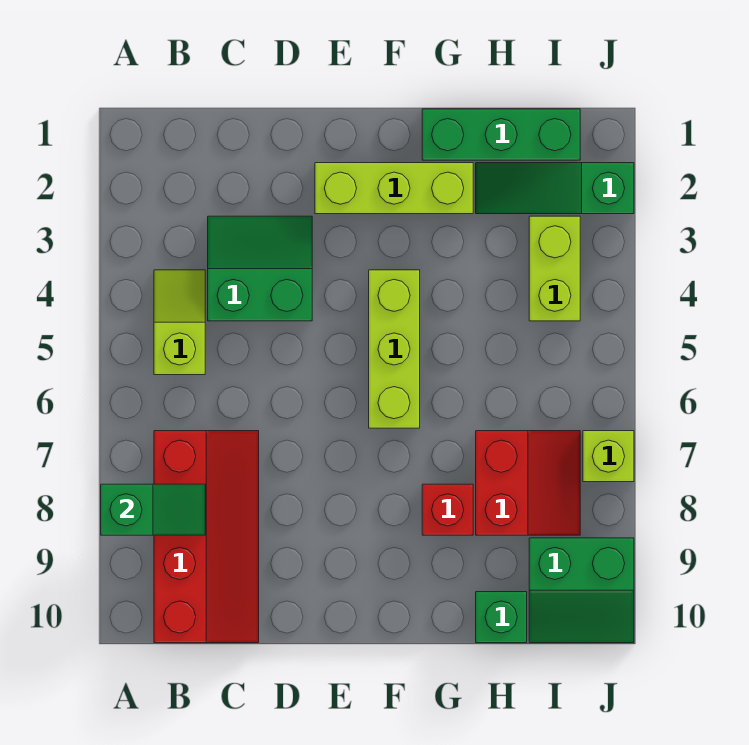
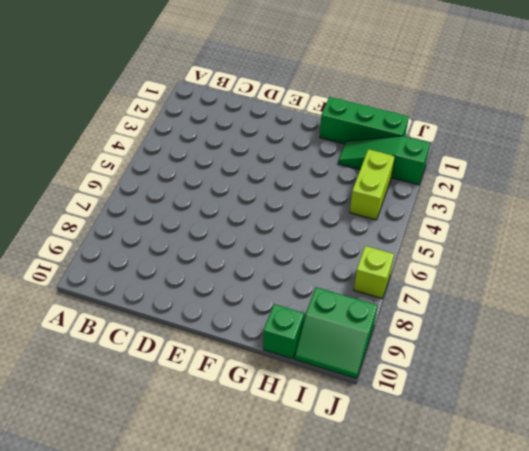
none -> lime 1x2 slope [154,270,205,375]
none -> red 2x4 slope [154,431,259,643]
none -> green 2x2 slope [208,216,312,321]

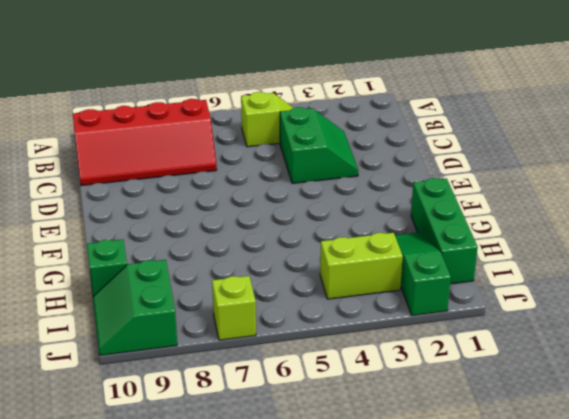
none -> lime 1x3 brick [315,163,473,214]
none -> lime 1x3 brick [369,270,420,428]
none -> red 1x1 brick [422,484,473,535]

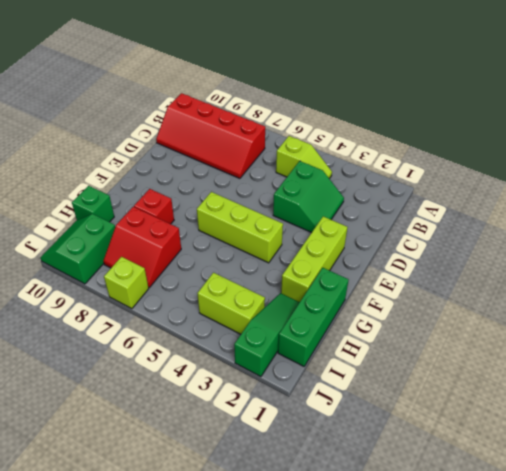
none -> green 1x2 slope [101,484,205,535]

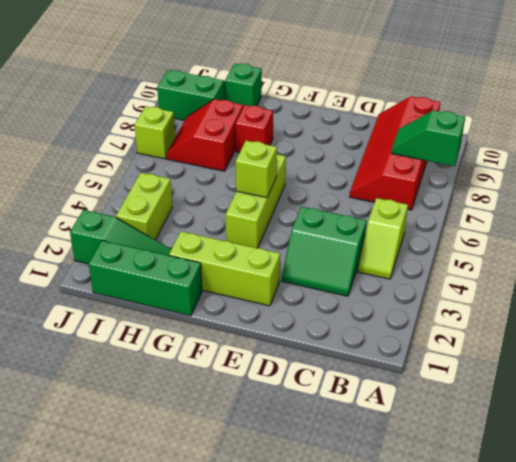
lime 1x1 brick [236,141,277,198] -> none

